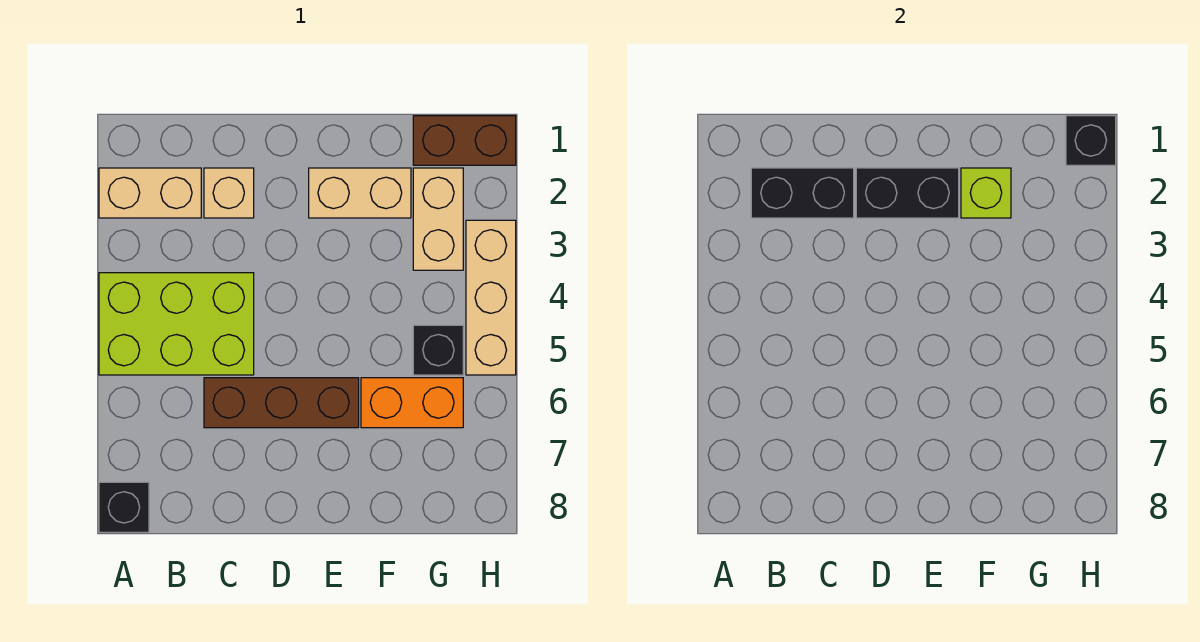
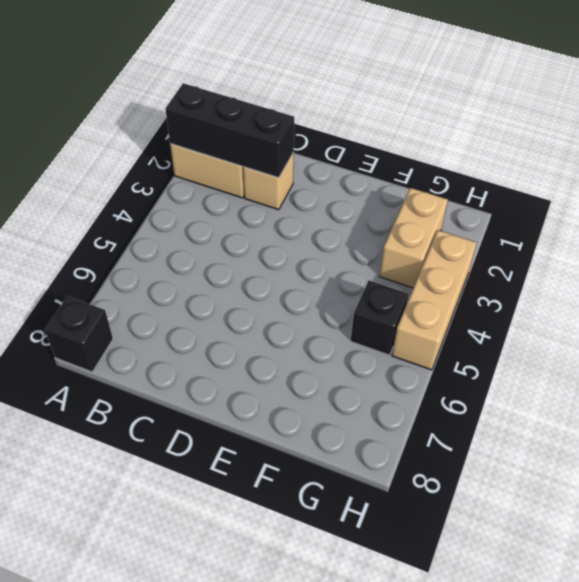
black 1x3 brick [166,83,294,178] -> black 1x2 brick [751,168,854,218]
none -> lime 2x3 brick [99,273,254,375]
none -> brown 1x3 brick [204,378,359,428]
none -> tan 1x2 brick [309,168,411,218]

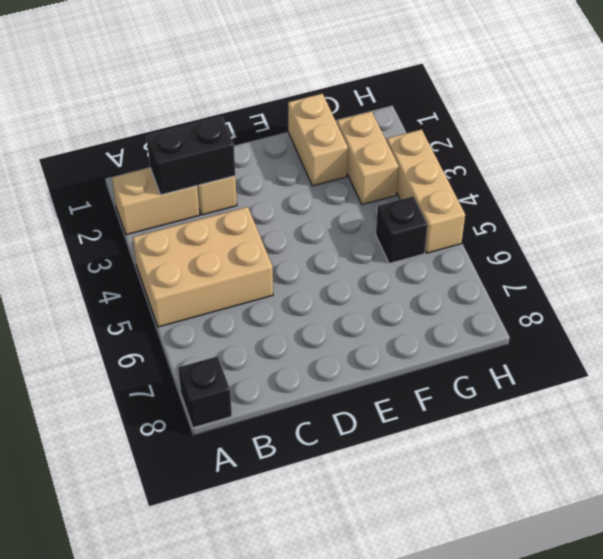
tan 2x3 brick [133,207,273,327] -> lime 2x3 brick [99,273,254,375]
tan 1x2 brick [288,94,348,186] -> tan 1x2 brick turned to [309,168,411,218]
none -> brown 1x3 brick [204,378,359,428]
none -> orange 1x2 brick [361,378,463,428]
none -> brown 1x2 brick [413,116,516,165]

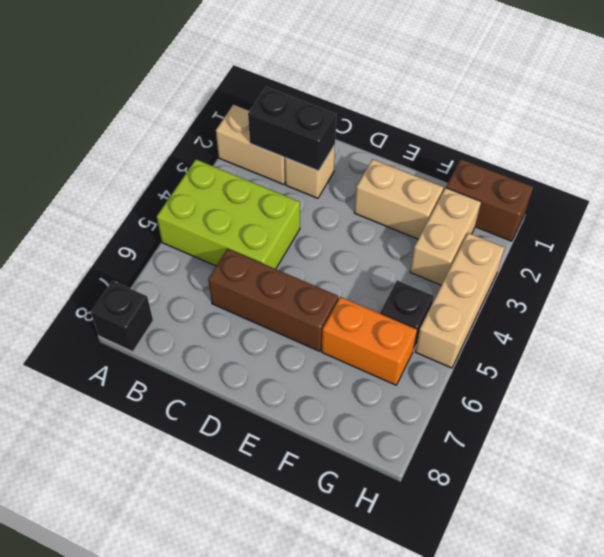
none -> black 1x2 brick [856,168,959,218]
none -> lime 1x1 brick [961,168,1011,218]
none -> black 1x1 brick [1066,116,1116,165]

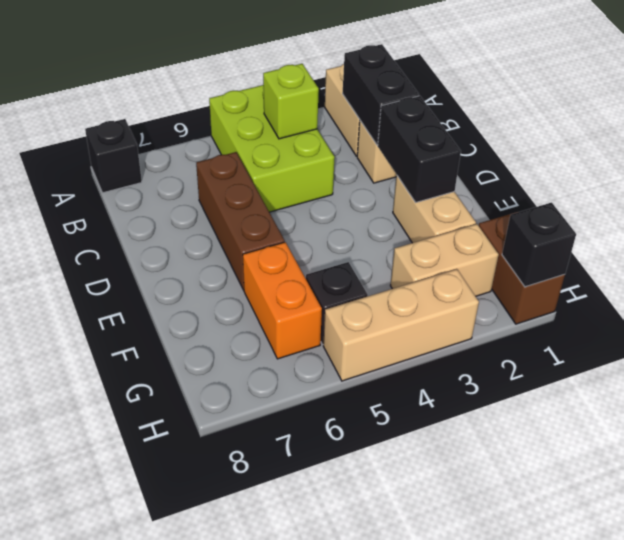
lime 1x1 brick [263,64,319,139] -> lime 1x1 brick moved to [961,168,1011,218]

